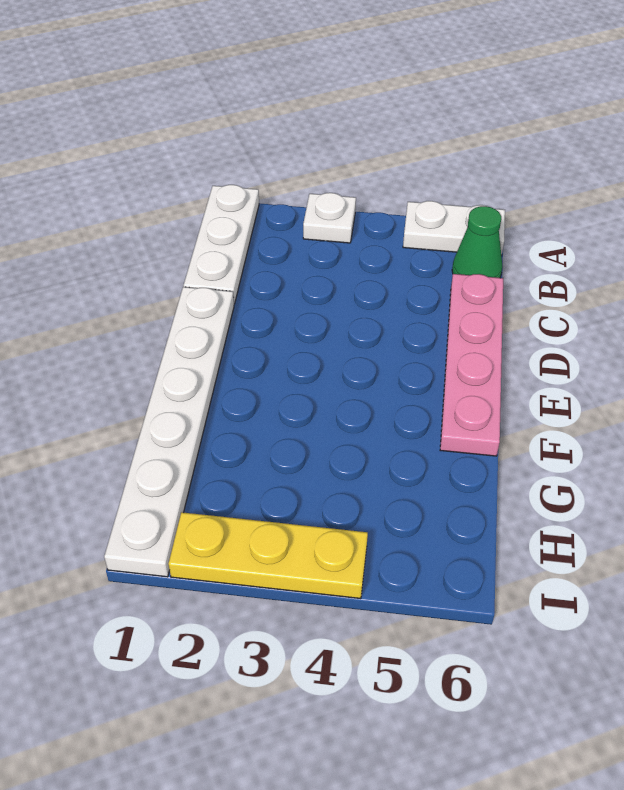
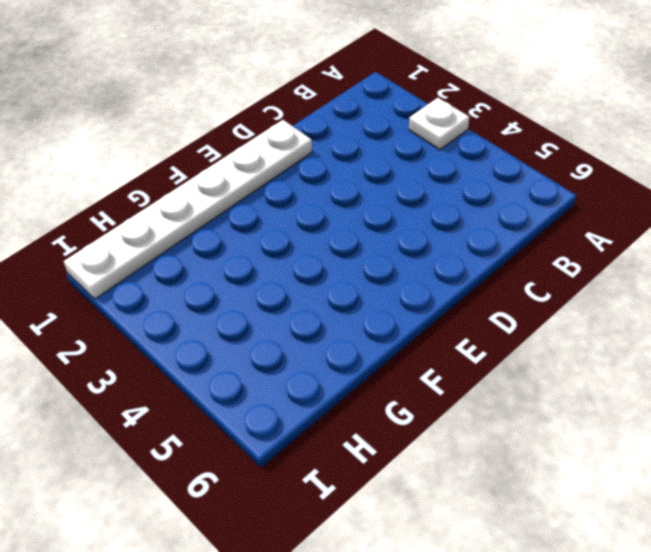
none -> white 1x3 plate [184,185,259,304]
none -> white 1x2 plate [403,201,505,256]

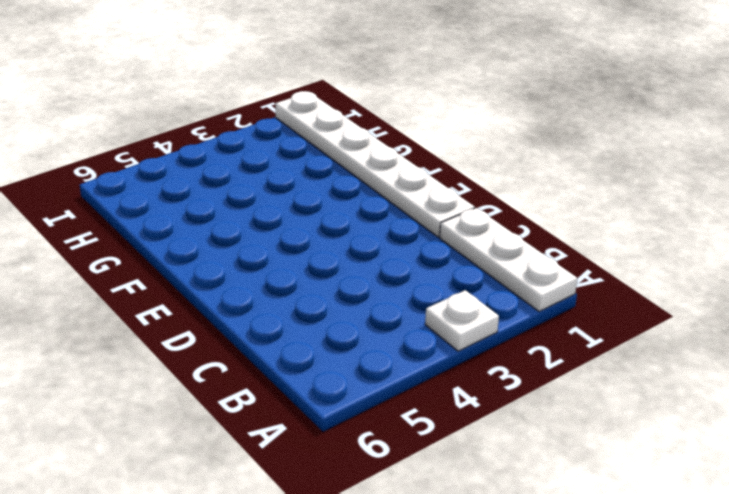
none -> white 1x2 plate [403,201,505,256]
none -> green 1x1 cone [452,206,503,278]

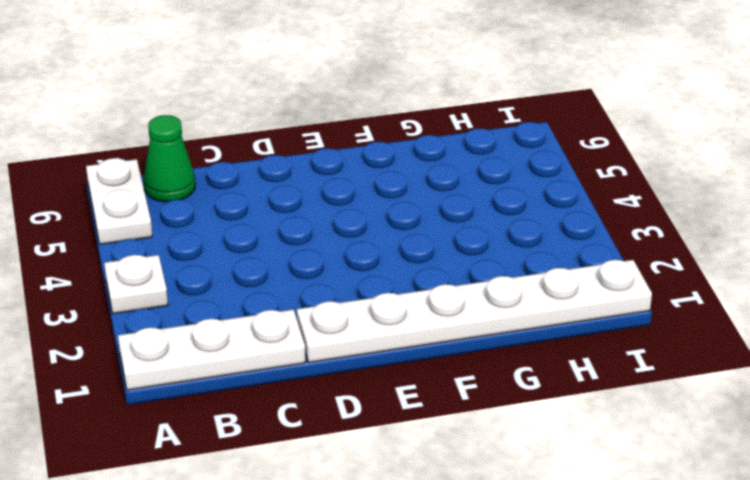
none -> pink 1x4 plate [440,274,503,456]
none -> yellow 1x3 plate [168,512,368,599]

